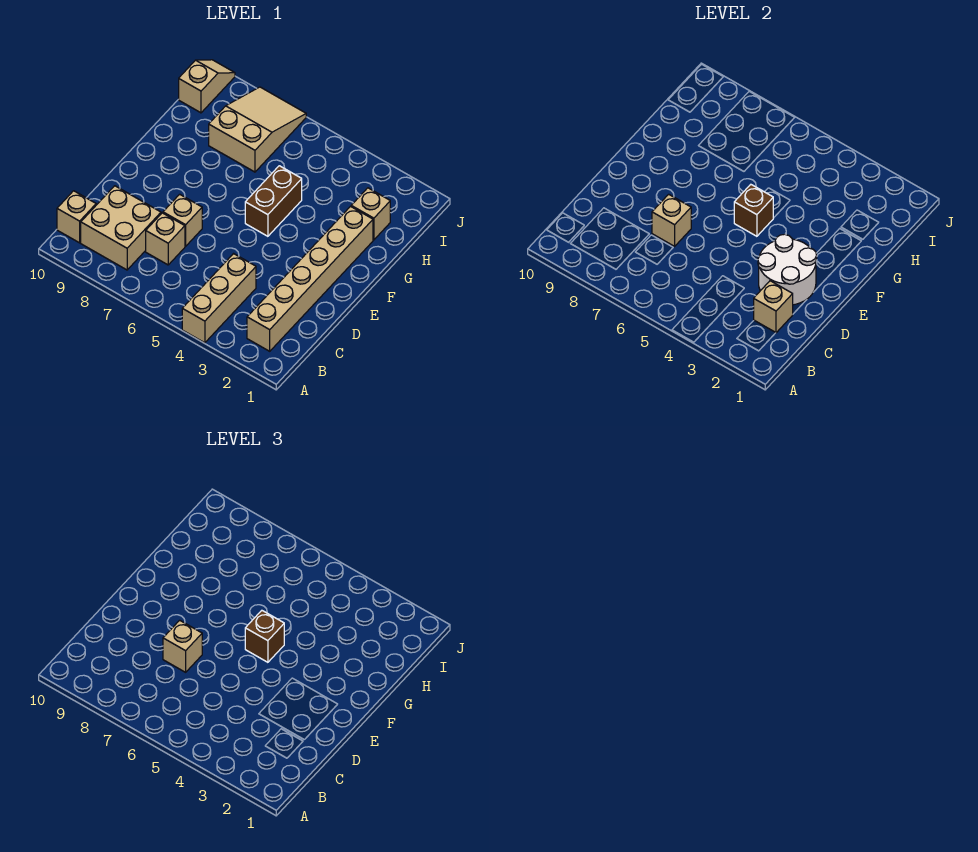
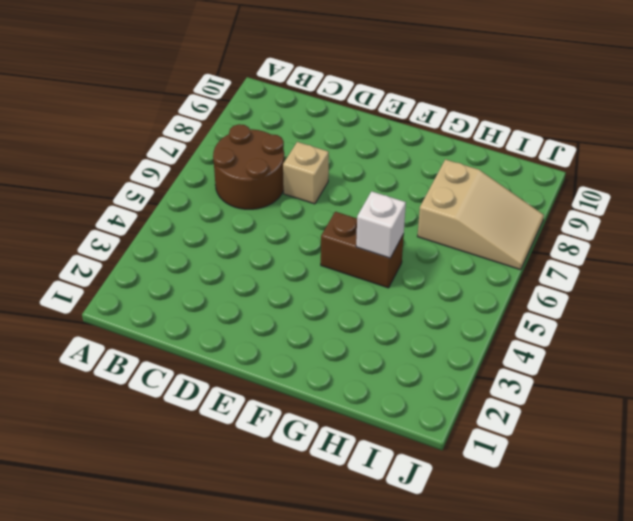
brown 2x2 round brick [213,124,284,209] -> tan 1x1 brick [146,213,185,265]
white 1x1 brick [356,191,406,258] -> none
none -> tan 1x3 brick [182,254,256,343]
none -> tan 1x6 brick [247,206,373,351]
none -> tan 2x2 brick [81,186,161,270]

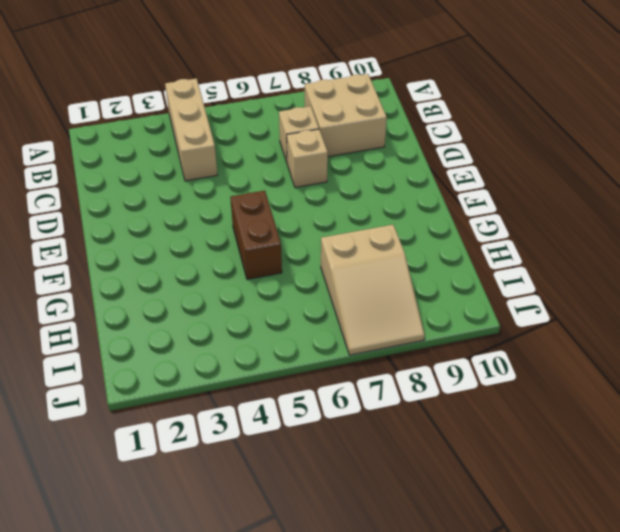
none -> tan 1x6 brick [247,206,373,351]
none -> tan 1x1 brick [57,191,96,243]
none -> tan 1x1 brick [351,188,390,240]

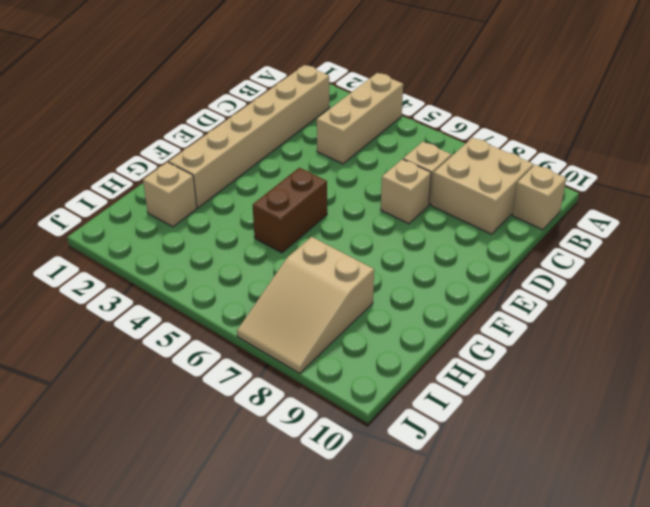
none -> tan 1x2 slope [179,60,235,113]
none -> tan 1x1 brick [754,281,793,333]
none -> white 2x2 round brick [758,234,817,305]

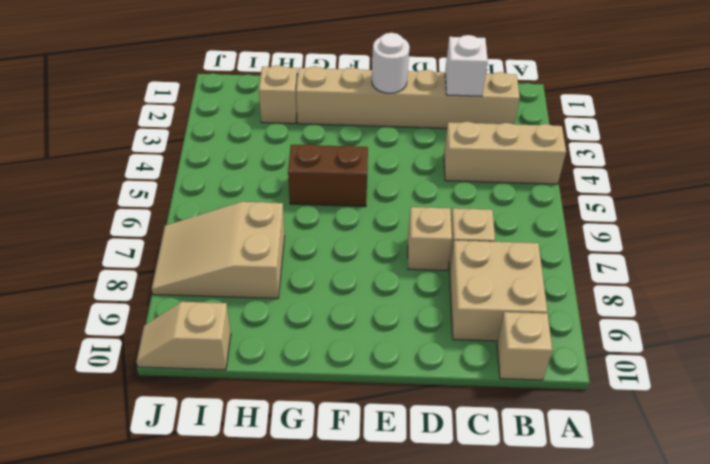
white 1x1 brick [445,35,488,96] -> tan 1x1 brick [754,281,793,333]
white 1x1 round brick [372,33,410,93] -> white 2x2 round brick [758,234,817,305]
none -> tan 1x1 brick [652,194,691,246]
none -> brown 1x1 brick [734,185,773,236]
none -> tan 1x1 brick [163,620,202,672]

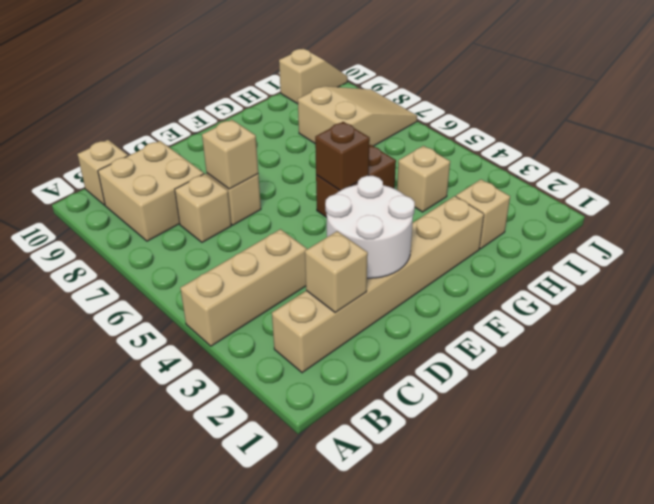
tan 1x1 brick [397,146,450,212] -> tan 1x1 brick moved to [163,620,202,672]
none -> brown 1x1 brick [245,611,284,662]

